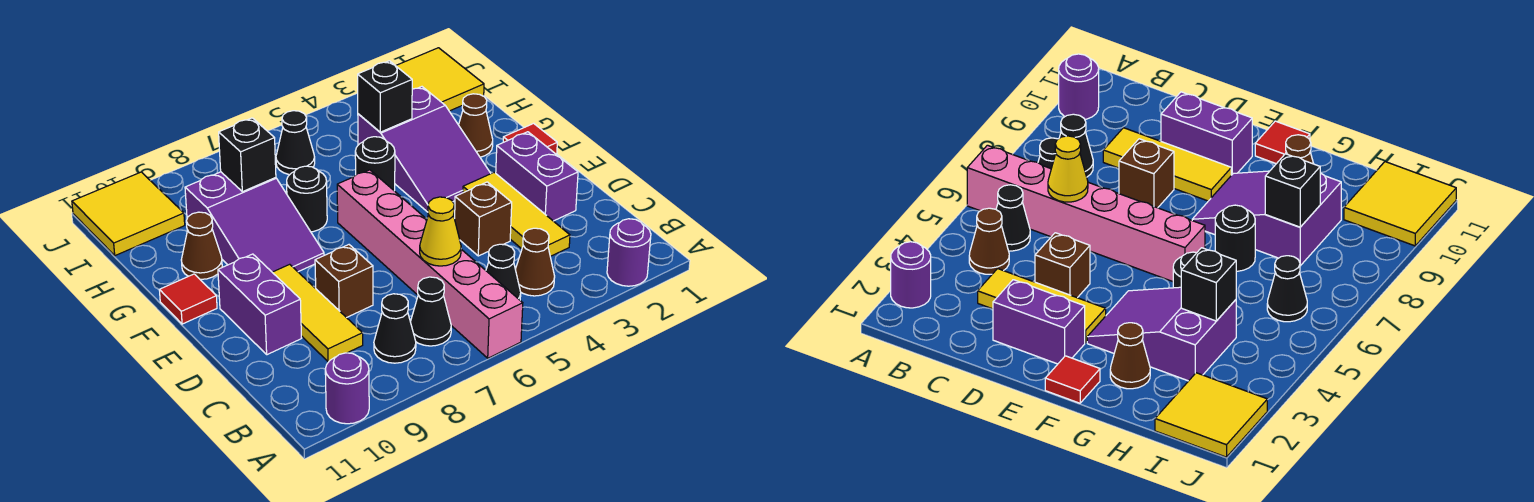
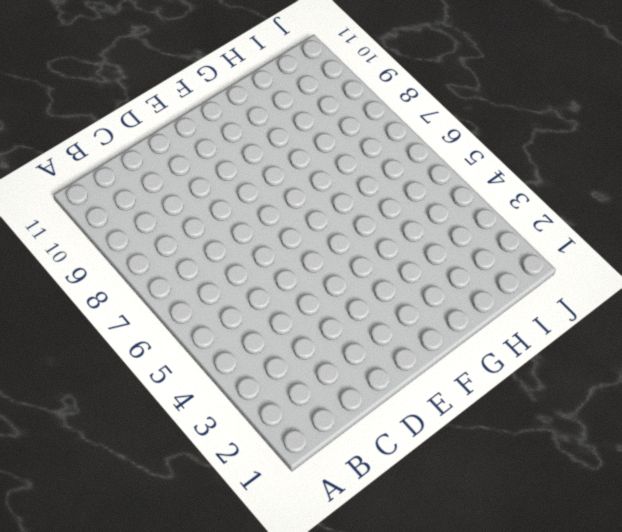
none -> purple 1x1 round brick [607,219,651,286]
none -> pink 1x6 brick [337,170,523,358]
none -> purple 1x1 round brick [325,353,369,424]

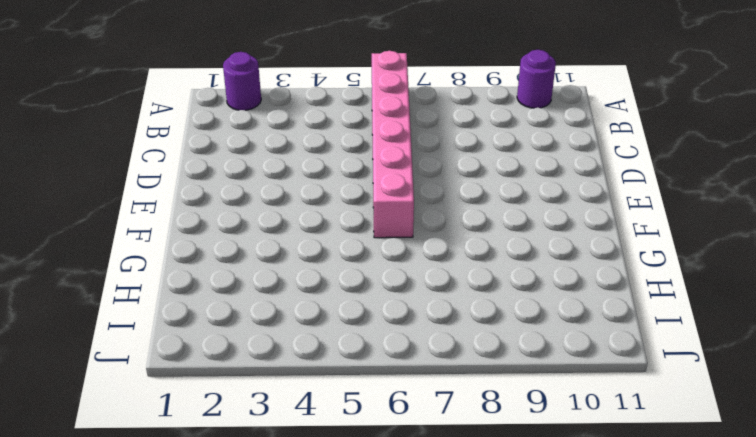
none -> brown 1x1 cone [515,228,555,296]
none -> black 1x1 cone [486,244,521,300]
none -> black 1x1 cone [410,277,451,346]

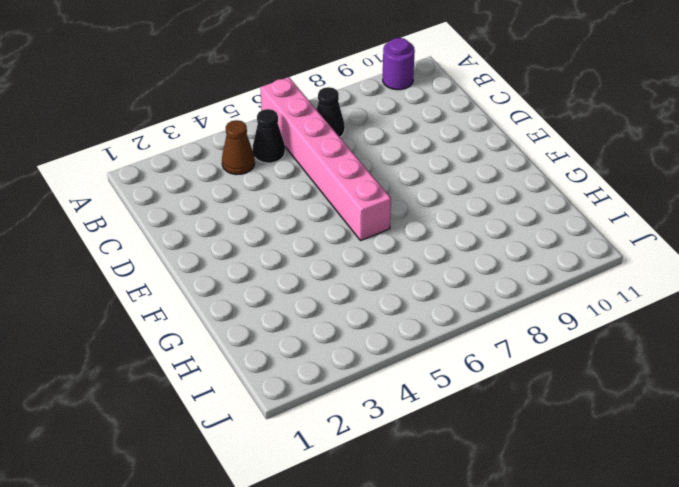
none -> purple 1x1 round brick [607,219,651,286]
none -> black 1x1 cone [374,294,416,363]
none -> yellow 1x3 tile [463,172,570,256]

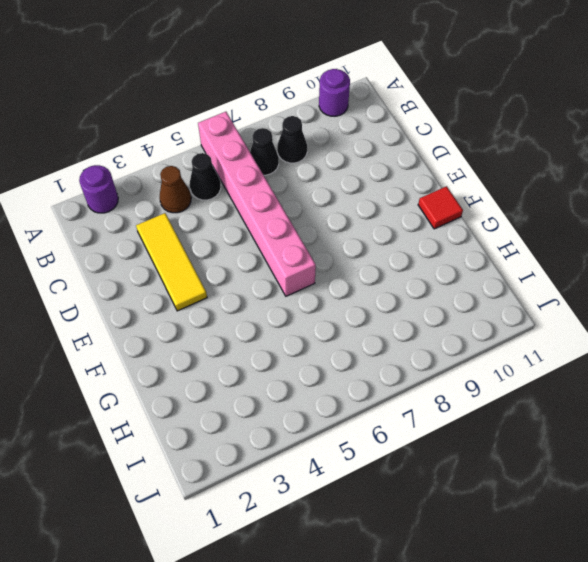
none -> yellow 1x3 tile [272,264,363,362]
none -> purple 1x2 brick [496,132,578,221]
none -> brown 1x1 brick [455,182,512,256]

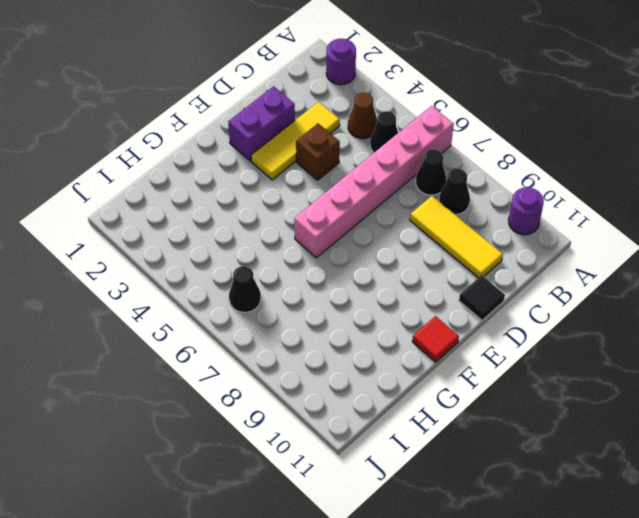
yellow 1x3 tile [410,196,503,278] -> yellow 1x3 tile turned to [272,264,363,362]
black 1x1 tile [459,275,505,320] -> none
none -> brown 1x1 brick [315,245,373,318]
none -> purple 1x2 brick [218,254,301,355]
none -> red 1x1 tile [503,123,557,155]

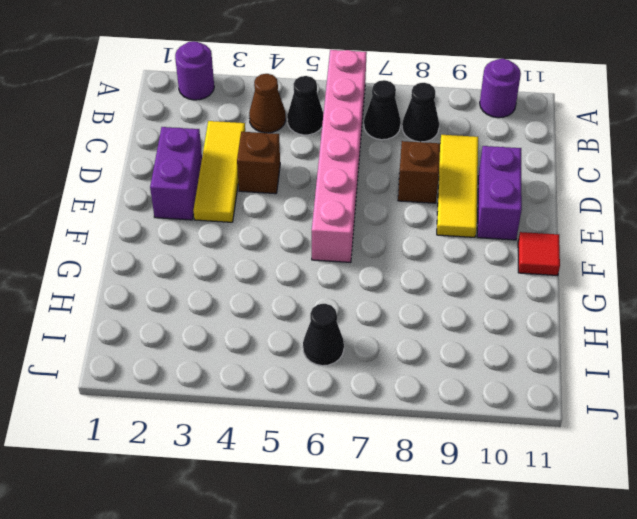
none -> red 1x1 tile [503,123,557,155]
none -> purple 2x3 slope [358,87,491,212]
none -> purple 2x3 slope [185,172,324,272]

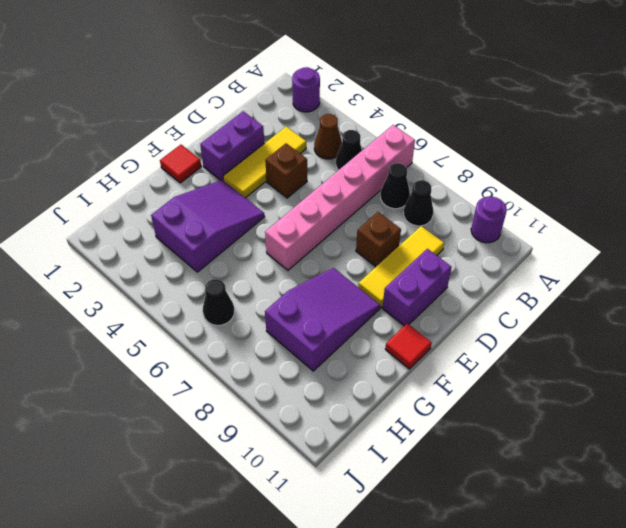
none -> brown 1x1 cone [459,94,493,157]
none -> black 1x1 round brick [355,137,395,191]
none -> black 1x1 round brick [287,166,327,232]

